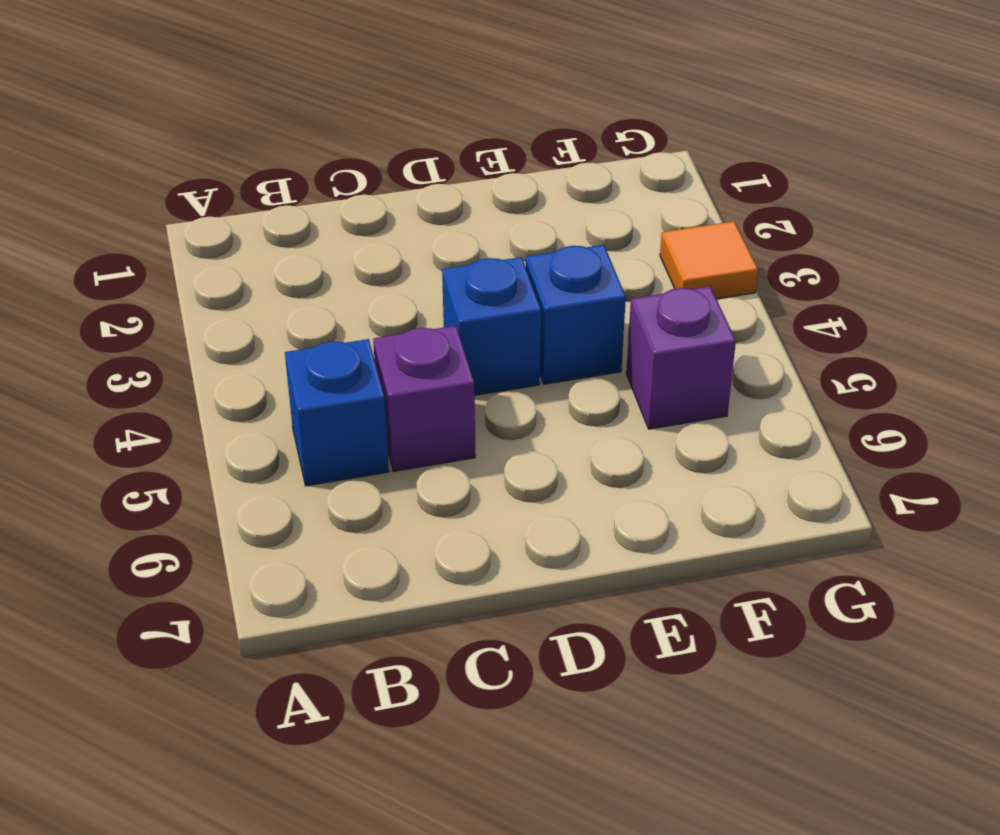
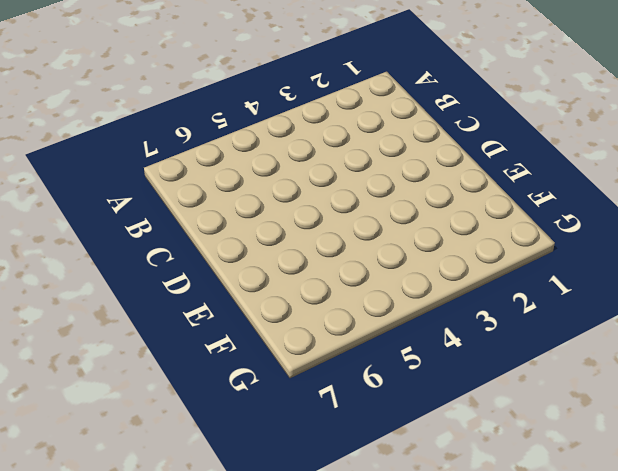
none -> blue 1x1 brick [285,339,389,486]
none -> purple 1x1 brick [373,326,475,471]

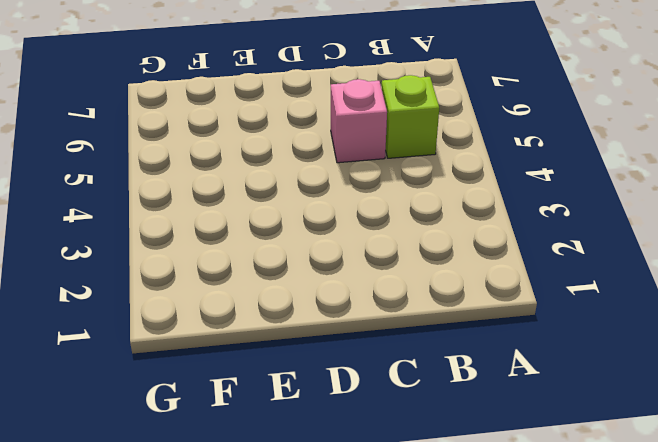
lime 1x1 brick [382,75,439,158] -> blue 1x1 brick [285,339,389,486]
pink 1x1 brick [331,79,387,163] -> purple 1x1 brick [373,326,475,471]
none -> blue 1x1 brick [442,257,541,395]
none -> blue 1x1 brick [526,245,626,384]

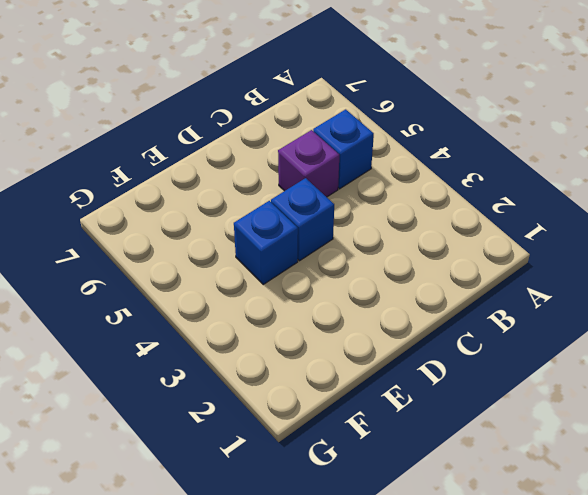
none -> purple 1x1 brick [626,287,736,429]
none -> orange 1x1 tile [660,221,758,299]

